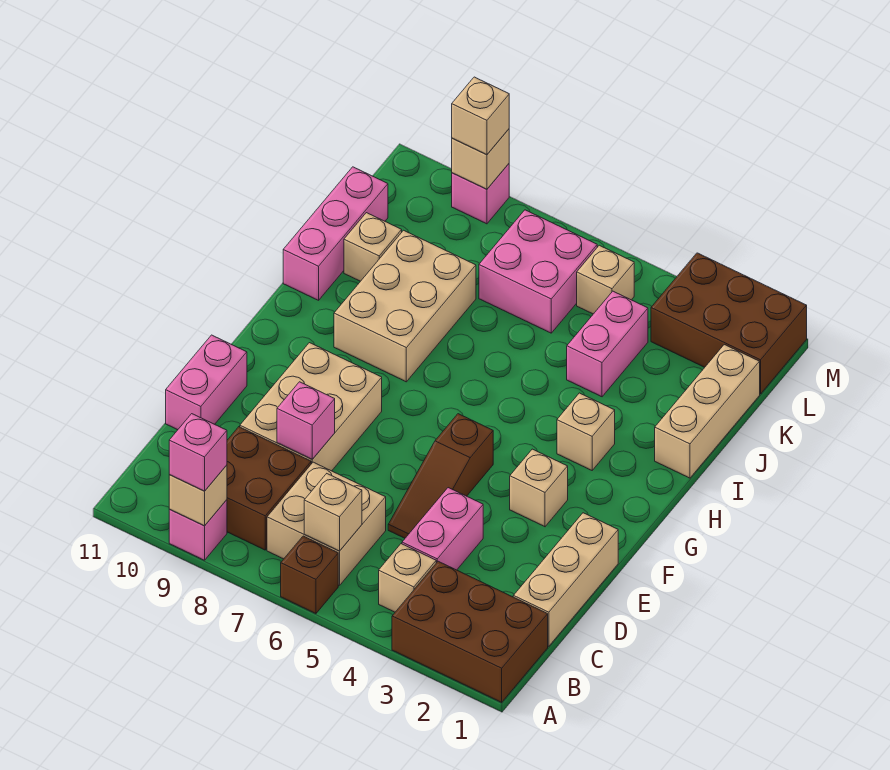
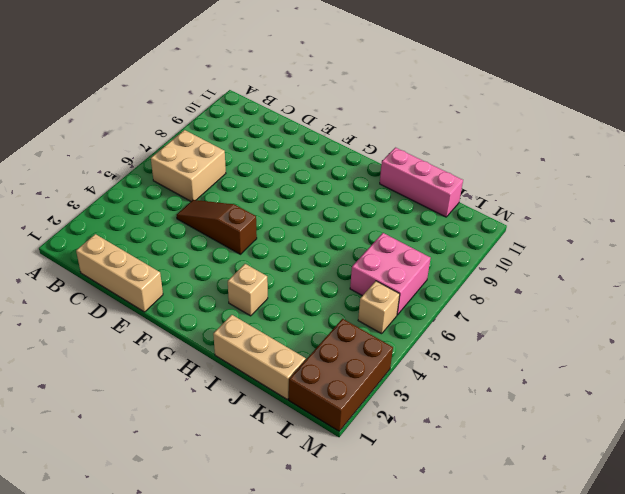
none -> brown 2x3 brick [392,561,548,702]
none -> brown 1x1 brick [281,536,338,614]
none -> pink 1x1 brick [169,500,227,560]

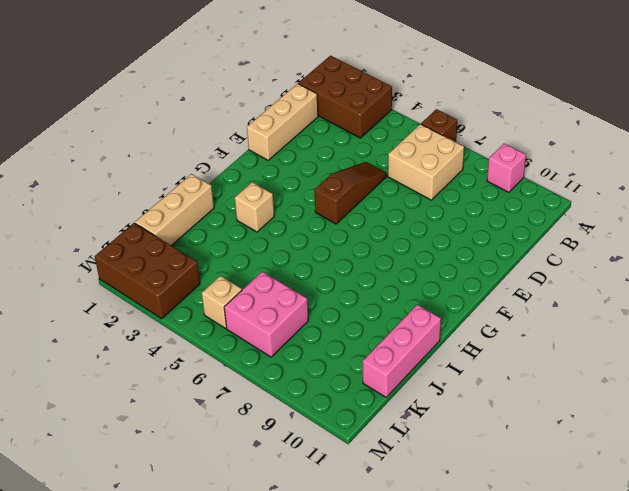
none -> tan 1x1 brick [379,544,436,612]
none -> brown 2x2 brick [227,427,311,550]
none -> pink 1x2 brick [402,488,483,570]

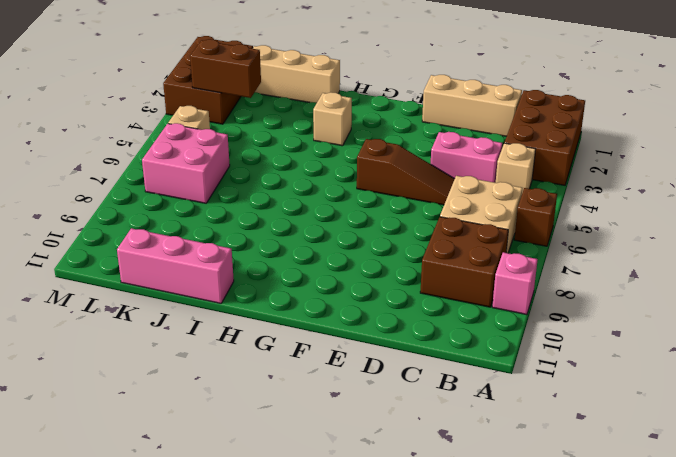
brown 1x2 brick [190,39,261,98] -> none
none -> tan 2x3 brick [240,343,382,471]
none -> pink 1x2 brick [166,335,247,430]
none -> tan 1x1 brick [510,449,568,527]

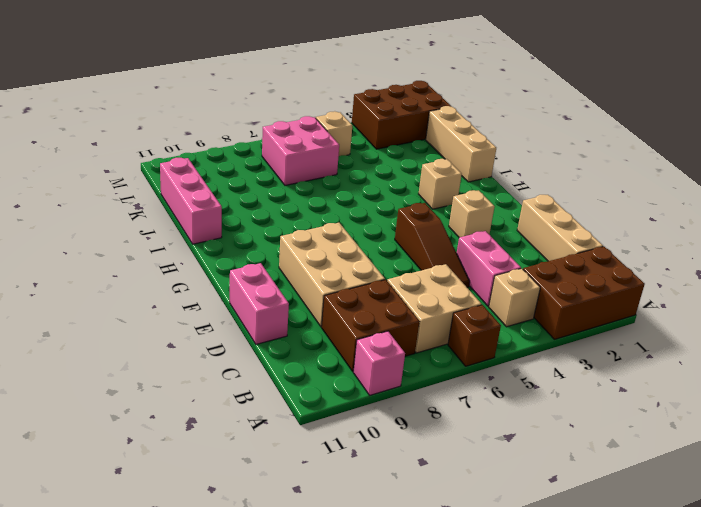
none -> tan 2x3 brick [334,230,476,382]
none -> pink 1x2 brick [567,291,648,397]
none -> tan 1x1 brick [344,213,402,281]

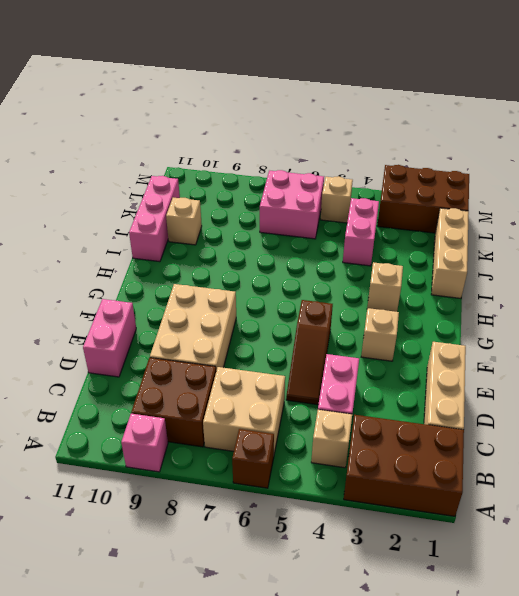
none -> tan 2x3 brick [334,230,476,382]
none -> pink 1x1 brick [452,164,509,224]
none -> tan 1x1 brick [169,465,227,526]

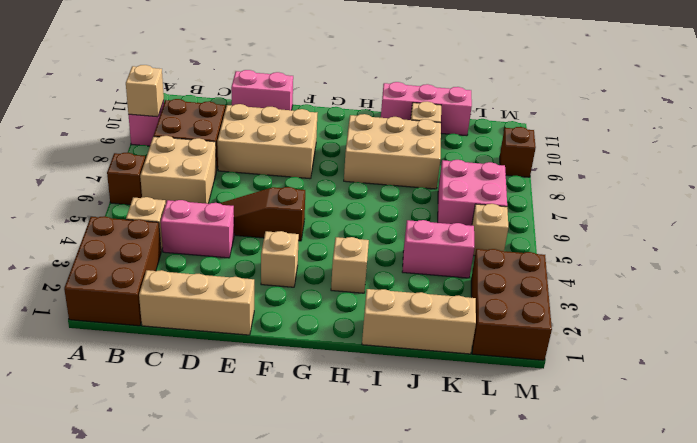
brown 1x1 brick [500,127,536,177] -> pink 1x1 brick [452,164,509,224]
none -> tan 1x1 brick [304,474,362,551]
none -> pink 1x1 brick [277,382,335,459]
none -> tan 1x1 brick [452,129,509,189]

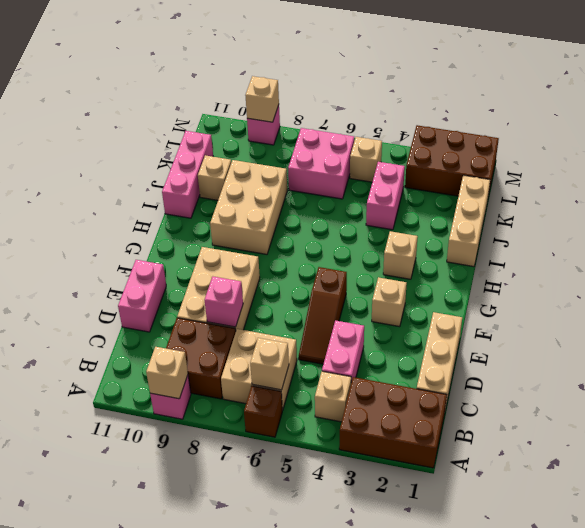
none -> pink 1x1 brick [169,414,227,491]
none -> tan 1x1 brick [452,77,509,155]

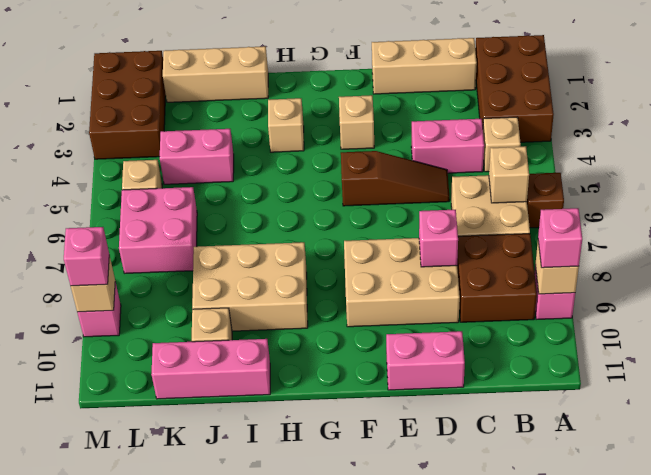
pink 1x1 brick [64,227,109,286] -> tan 1x1 brick [452,77,509,155]

